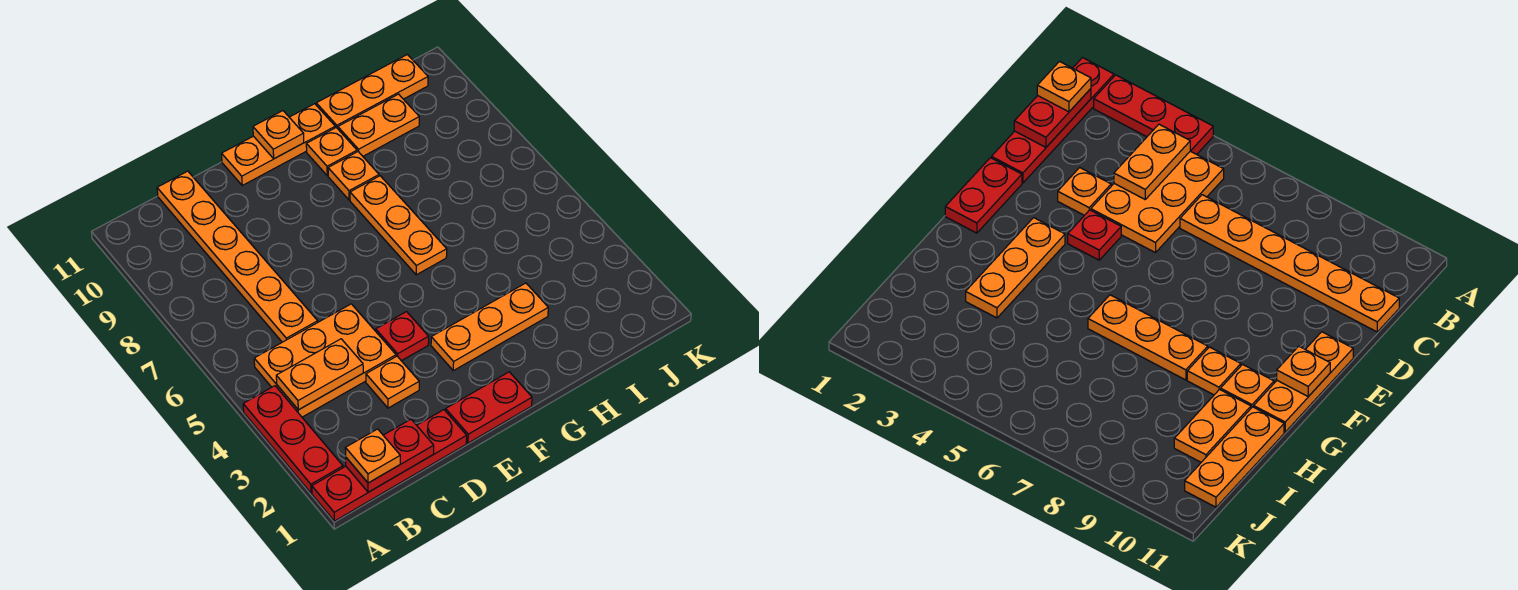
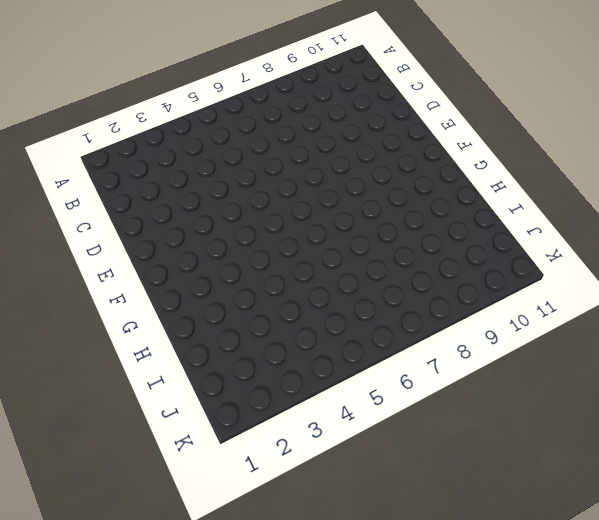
none -> red 1x4 plate [312,410,467,521]
none -> red 1x3 plate [243,386,343,493]
none -> orange 2x3 plate [254,304,396,417]

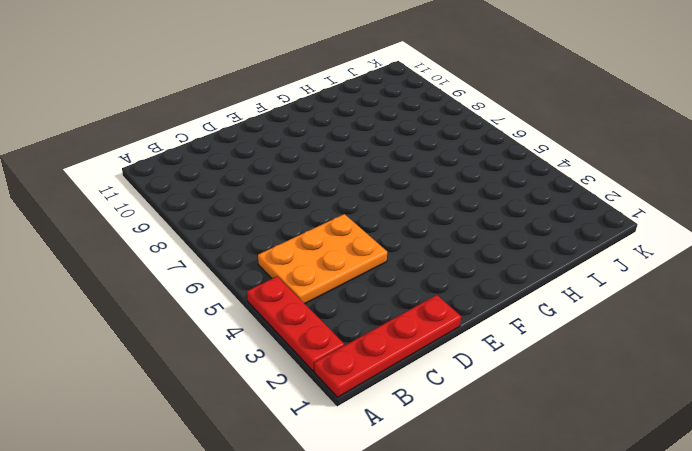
none -> orange 1x6 plate [157,171,318,342]
none -> orange 1x1 plate [366,356,419,408]
none -> red 1x2 plate [446,372,532,443]

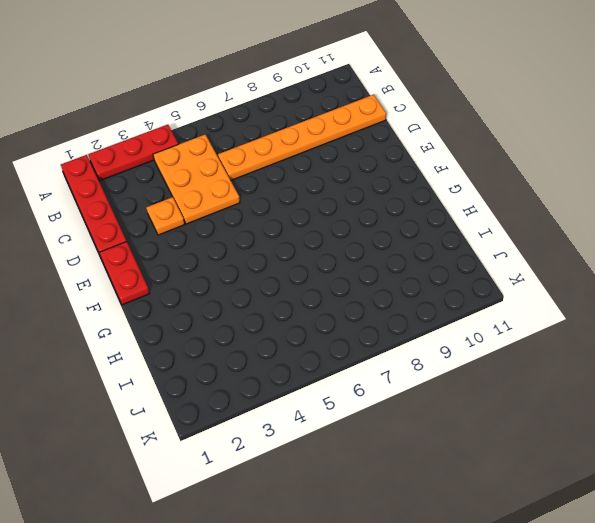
none -> red 1x1 plate [376,312,429,361]
none -> orange 1x3 plate [222,104,335,185]
none -> orange 1x3 plate [431,283,548,371]

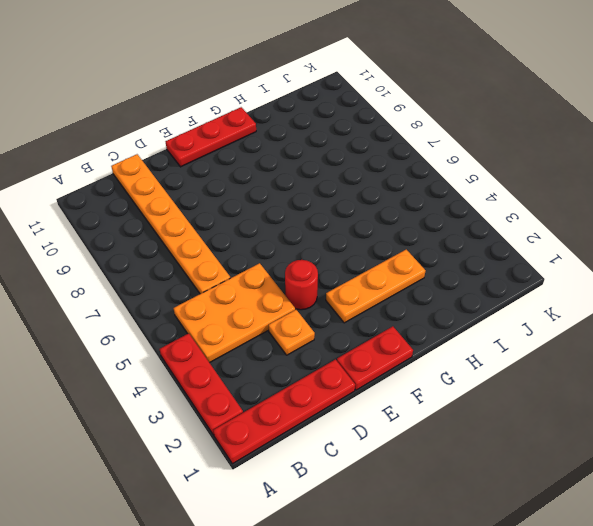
red 1x1 round brick [285,260,318,310] -> red 1x1 plate [376,312,429,361]
red 1x3 plate [166,107,256,167] -> orange 1x3 plate [222,104,335,185]
none -> orange 1x3 plate [350,176,447,275]
none -> orange 1x1 plate [328,152,379,200]
none -> orange 1x1 plate [306,128,357,176]

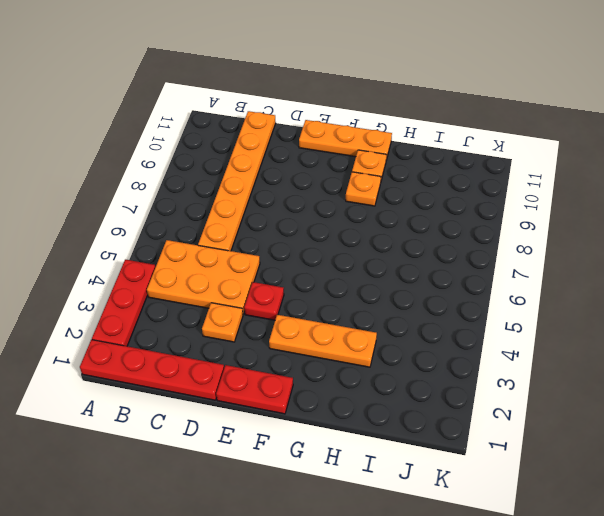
none -> orange 1x3 plate [350,176,447,275]
none -> orange 1x2 plate [338,94,419,156]
none -> orange 1x3 plate [316,55,428,129]

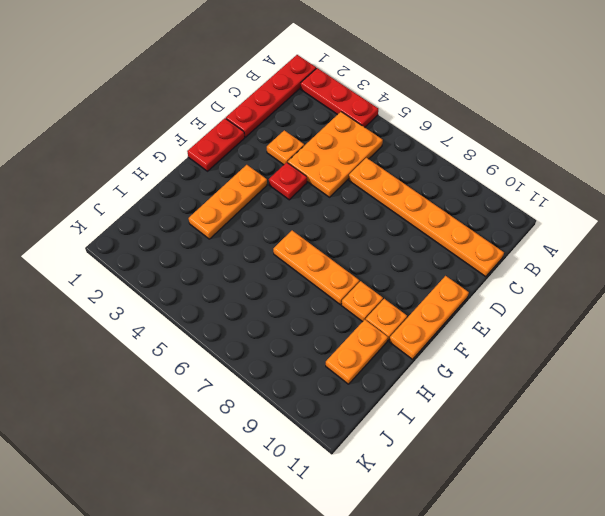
none -> orange 1x3 plate [316,55,428,129]
none -> red 1x2 plate [346,419,434,492]
none -> orange 1x2 plate [276,339,363,410]

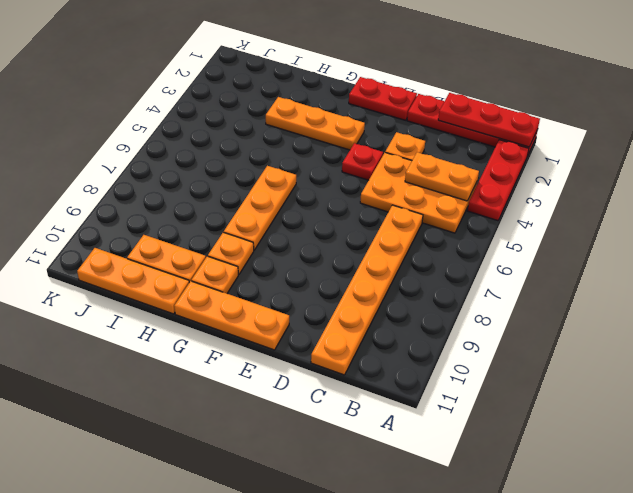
red 1x3 plate [438,93,540,147] -> red 1x2 plate [346,419,434,492]
none -> orange 1x1 plate [253,111,304,159]
none -> orange 1x1 plate [345,429,400,483]

